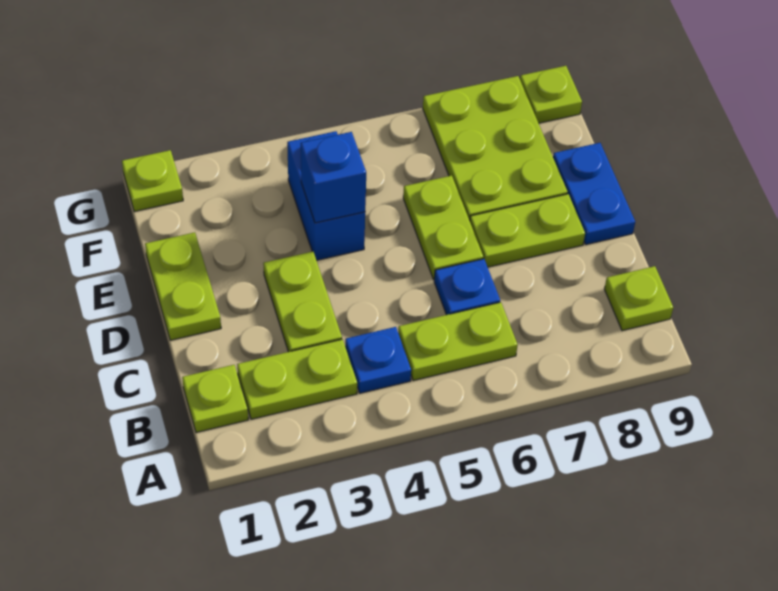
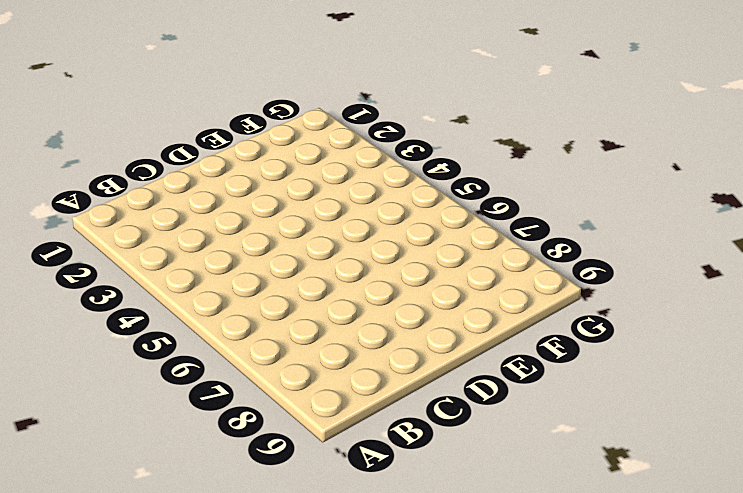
none -> lime 1x1 plate [182,365,248,433]
none -> lime 1x2 plate [237,339,357,419]
none -> blue 1x1 plate [345,327,411,393]

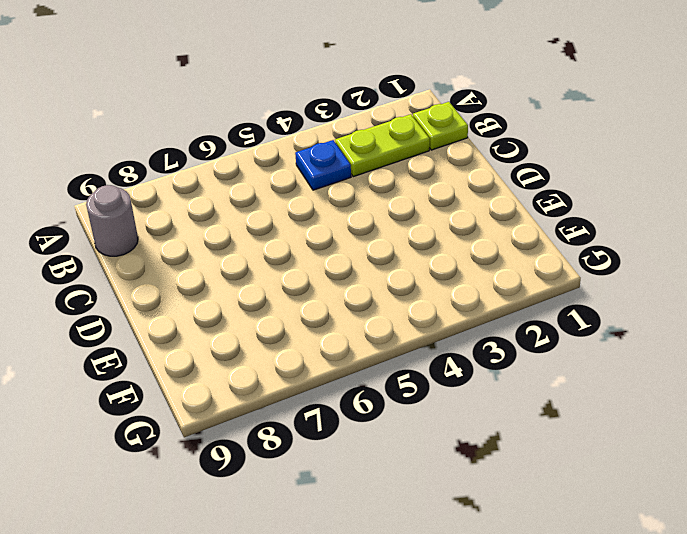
grey 1x1 round brick [86,185,138,256] -> lime 1x1 plate [604,266,673,331]
none -> lime 1x2 plate [398,302,518,381]
none -> lime 1x2 plate [263,252,342,352]
none -> blue 1x1 plate [434,259,500,315]

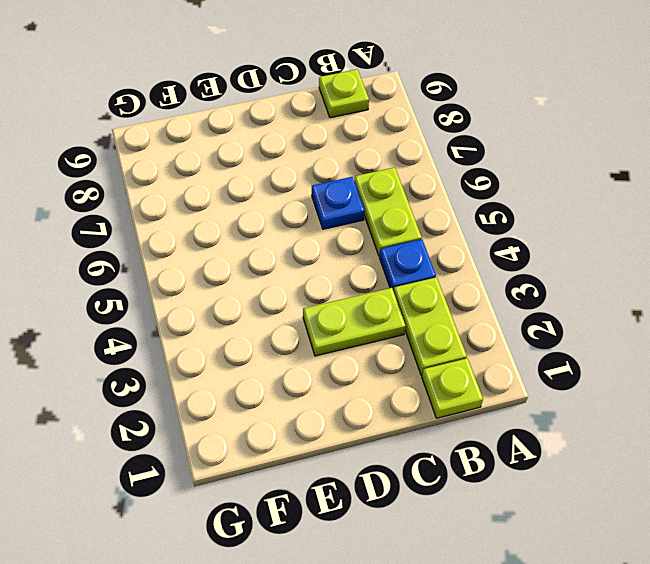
none -> lime 1x2 plate [145,232,221,340]
none -> lime 1x2 plate [403,176,483,280]
none -> lime 1x2 plate [470,194,585,267]

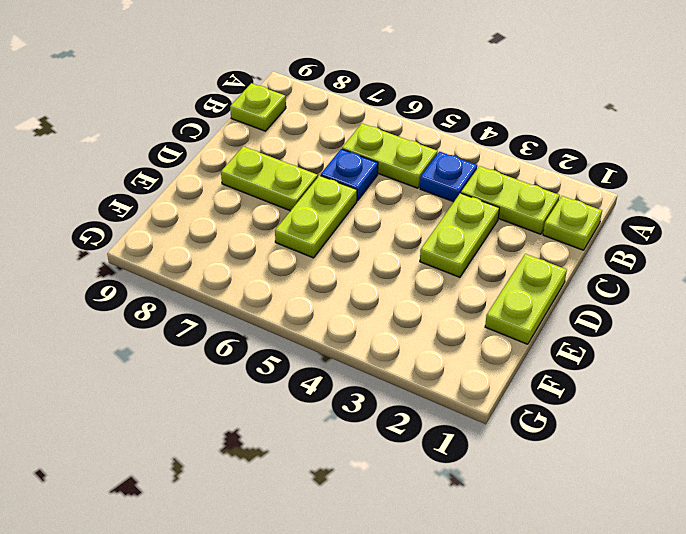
none -> blue 1x2 plate [553,143,635,245]
none -> blue 1x2 brick [287,131,365,260]
none -> lime 2x3 plate [423,76,568,220]

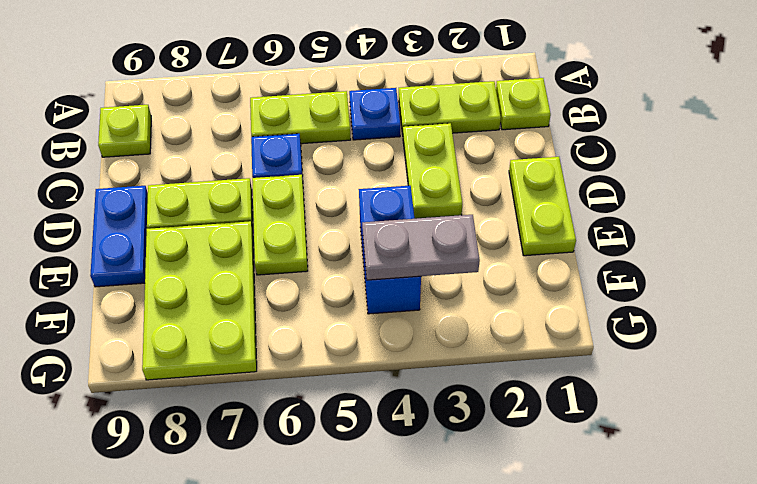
grey 1x2 plate [362,215,480,280] -> none
none -> lime 1x1 plate [122,150,183,212]
none -> lime 1x1 plate [520,66,582,123]
none -> blue 1x1 brick [301,132,366,223]

